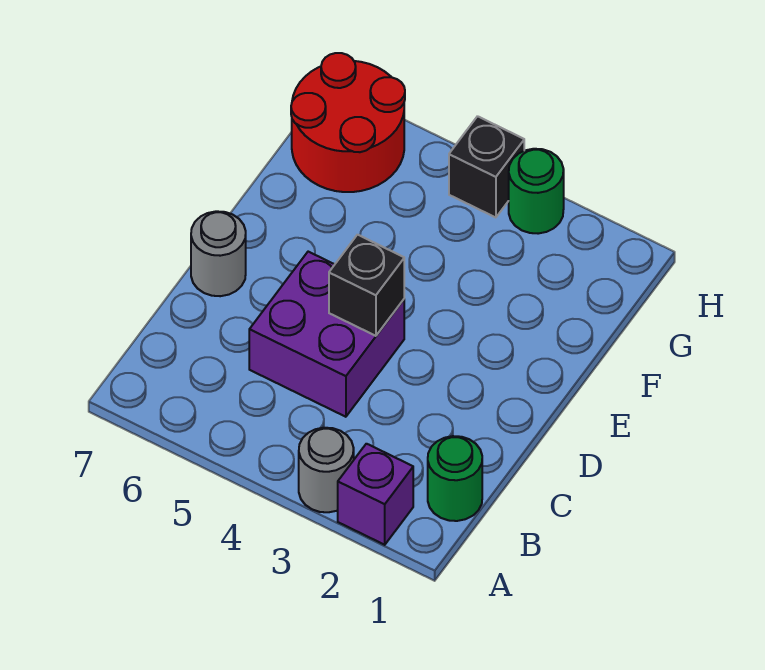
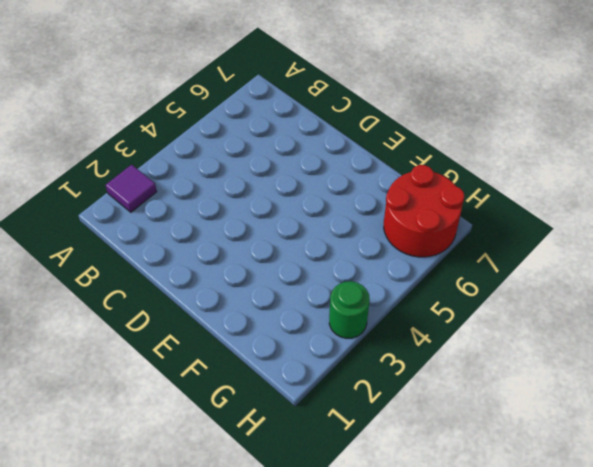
purple 1x1 tile [106,165,157,212] -> purple 1x1 brick [338,444,413,545]
none -> grey 1x1 round brick [299,428,354,512]
none -> green 1x1 round brick [428,436,482,521]

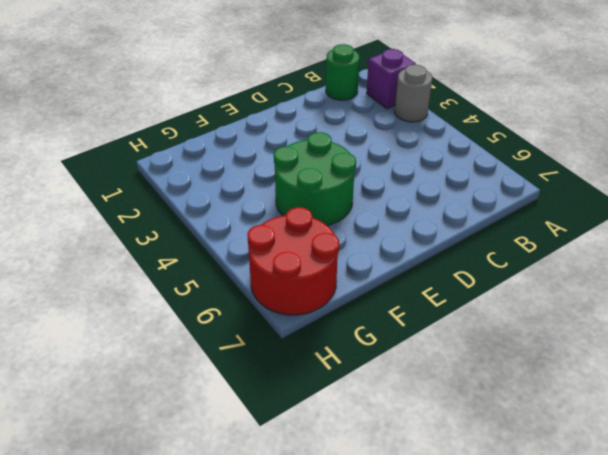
green 2x2 round brick [274,132,356,225] -> none
none -> purple 2x2 brick [249,252,404,417]
none -> grey 1x1 round brick [191,211,246,296]

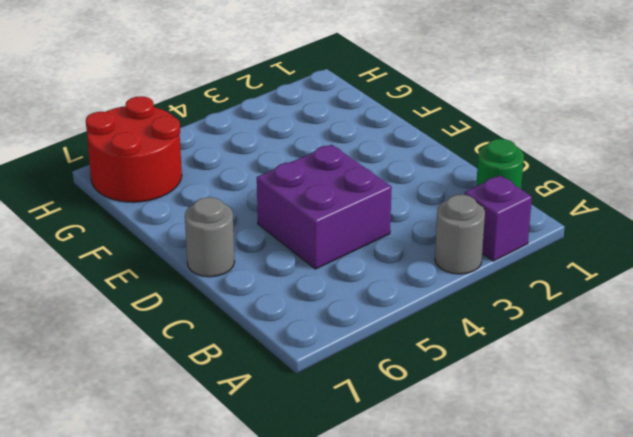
none -> green 1x1 round brick [509,149,564,234]
none -> black 1x1 brick [449,116,524,218]

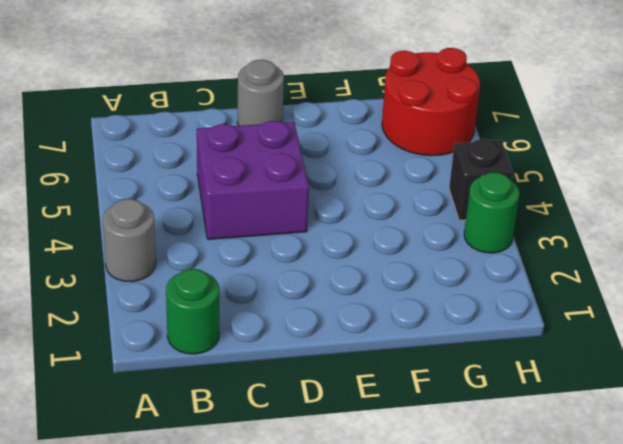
none -> purple 1x1 brick [338,444,413,545]
none -> black 1x1 brick [329,235,404,336]

